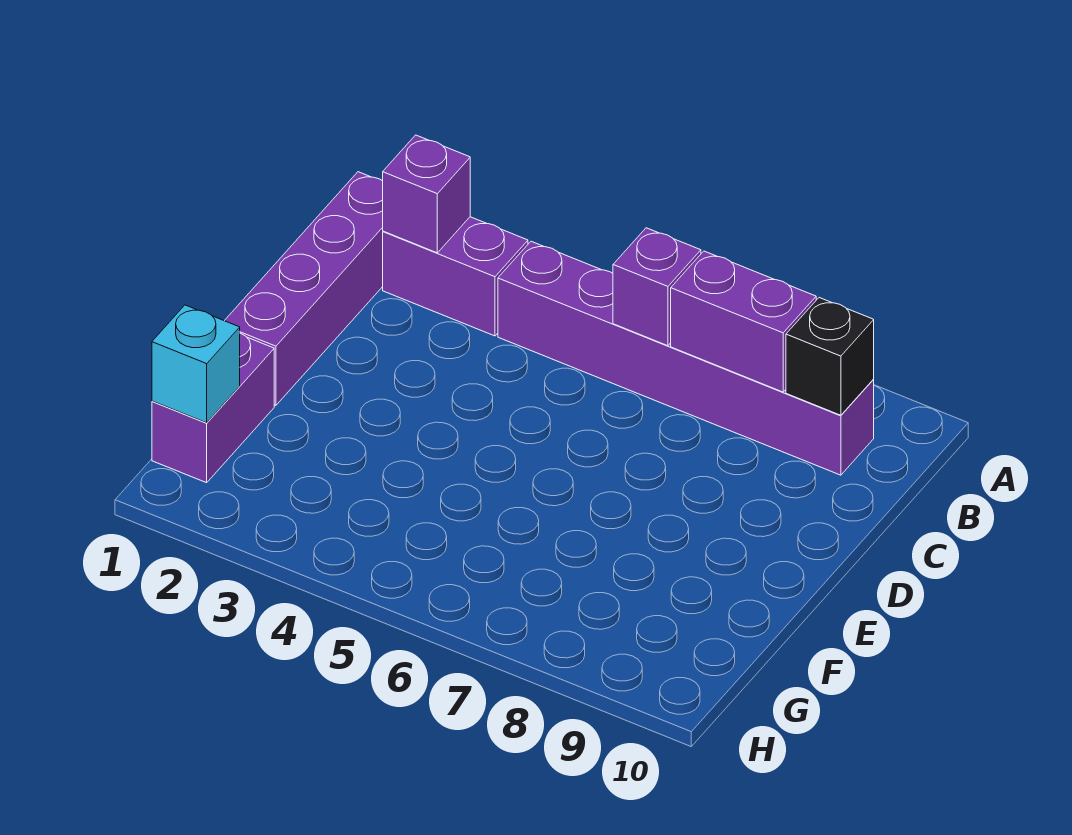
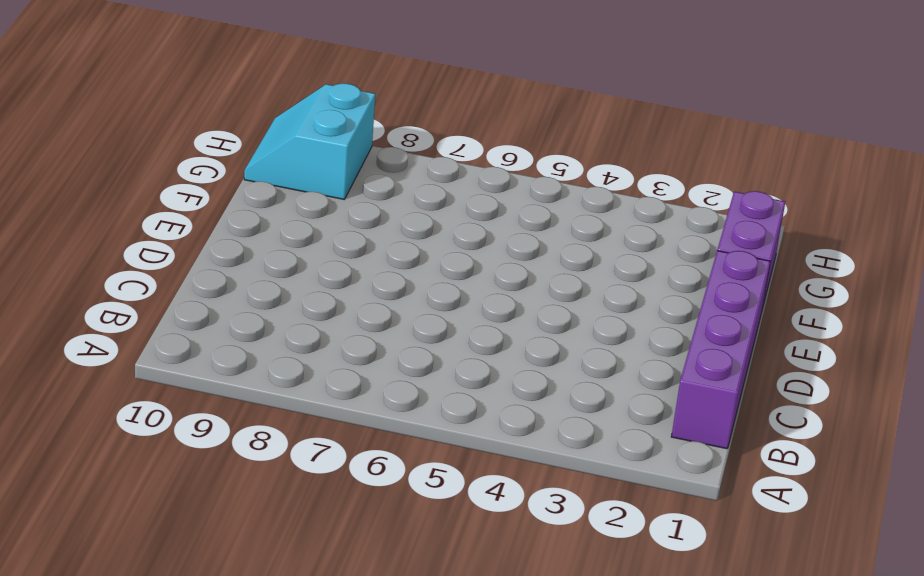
cyan 2x2 slope [244,83,375,199] -> none
none -> purple 1x2 brick [383,217,528,336]
none -> purple 1x6 brick [498,241,874,475]

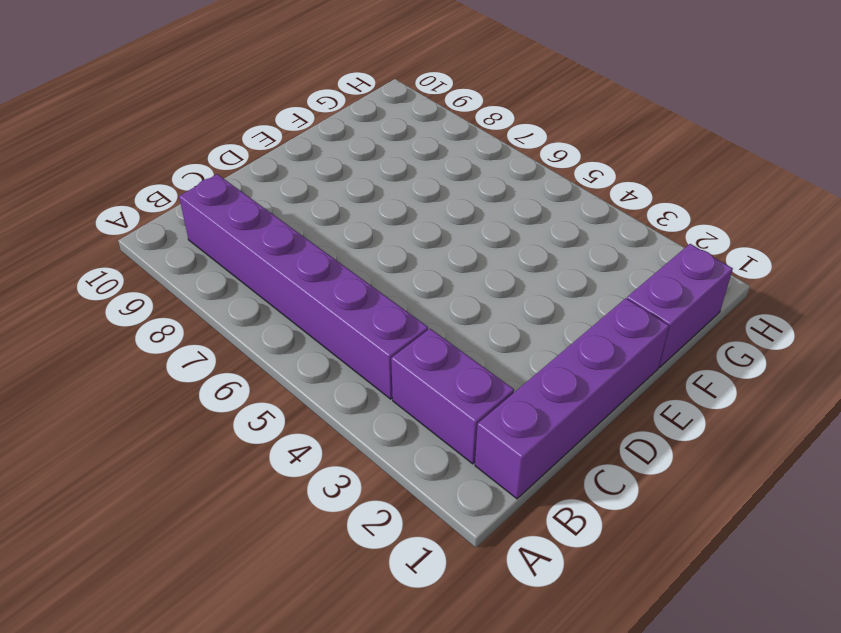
none -> purple 1x1 brick [383,135,470,253]
none -> purple 1x1 brick [613,228,701,346]

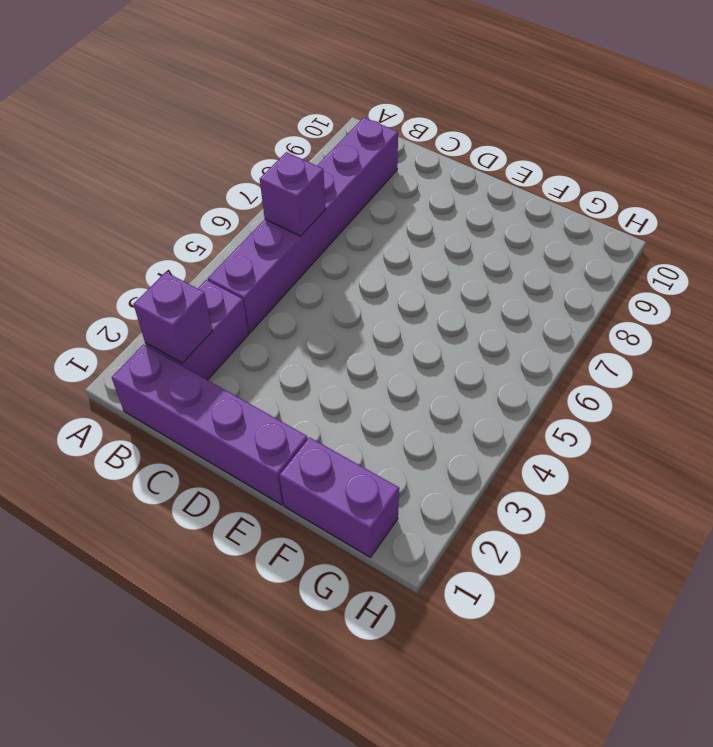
none -> purple 1x2 brick [671,251,816,392]
none -> black 1x1 brick [786,298,874,415]

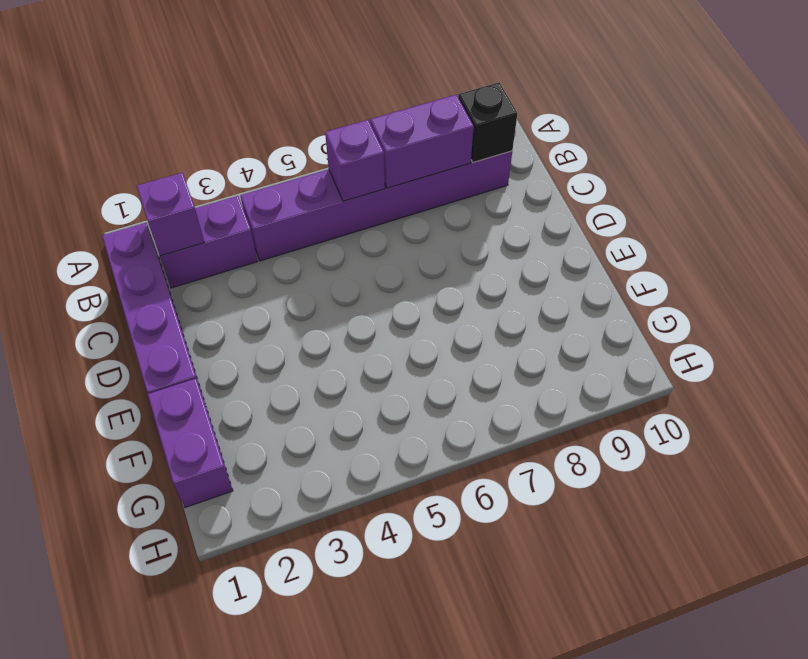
none -> cyan 1x1 brick [152,305,240,423]

